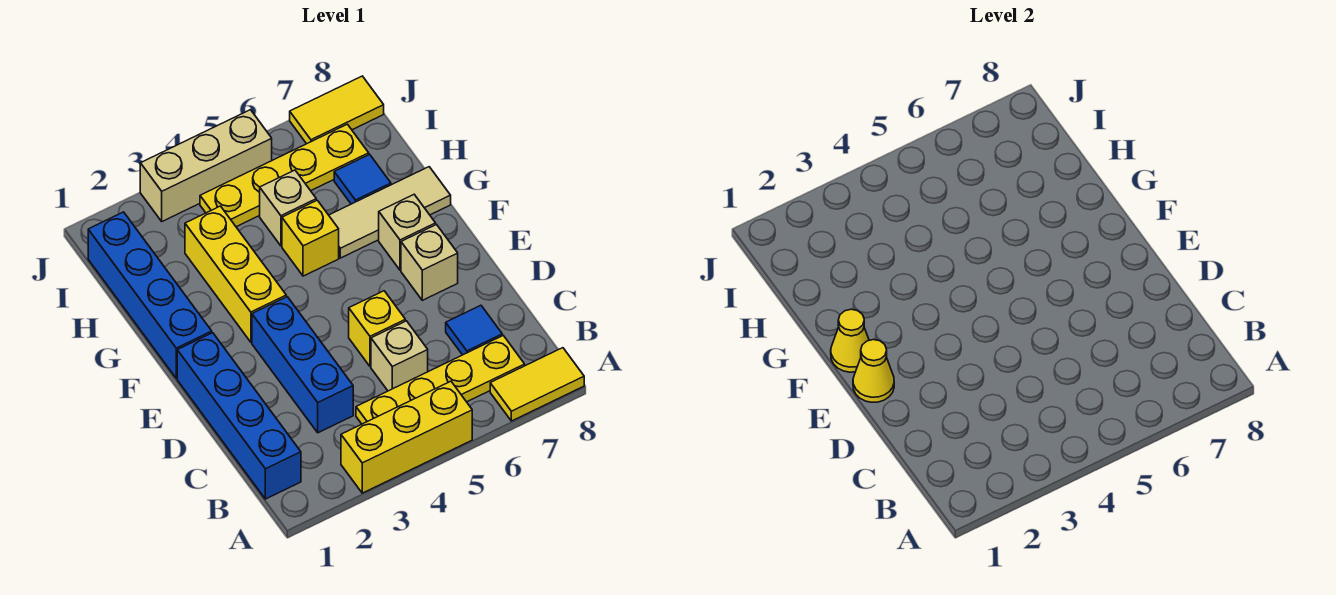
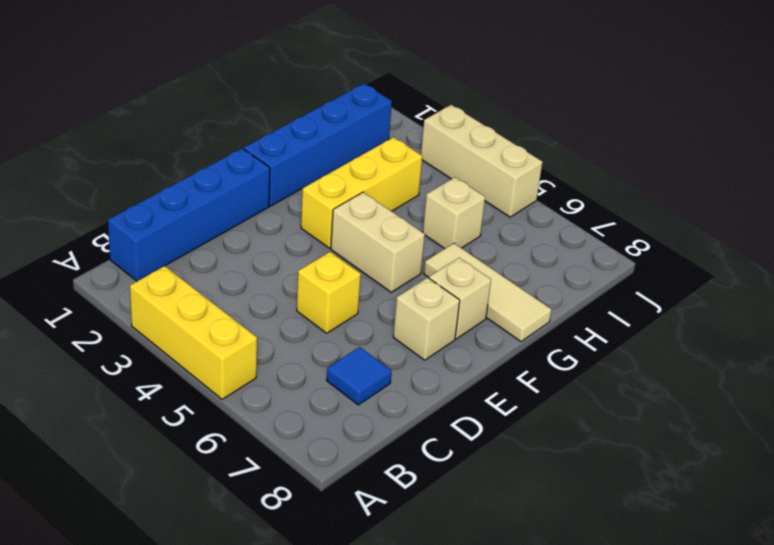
tan 1x2 brick [331,192,425,292] -> none
none -> yellow 1x2 tile [490,348,584,421]
none -> yellow 1x4 plate [356,336,525,424]
none -> blue 1x3 brick [252,297,353,433]

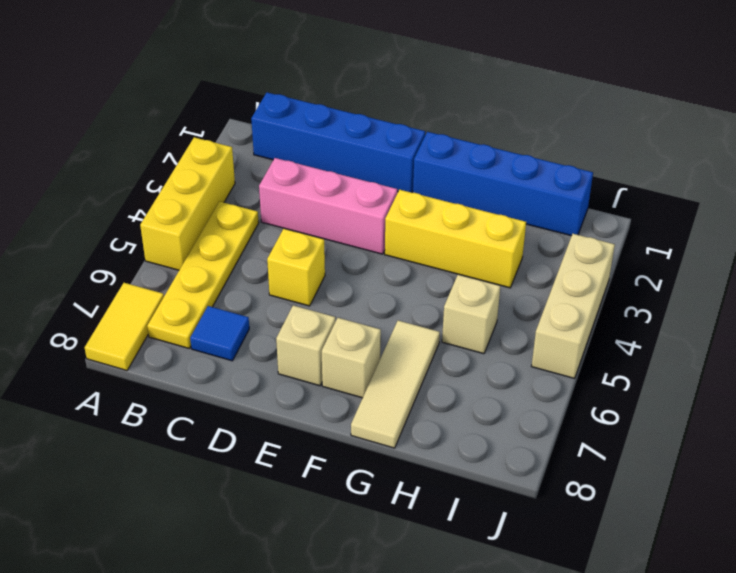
pink 1x3 brick [259,158,397,254] -> blue 1x3 brick [252,297,353,433]
none -> tan 1x1 brick [371,321,428,391]
none -> yellow 1x1 brick [282,200,339,276]
none -> blue 1x1 tile [334,154,391,204]

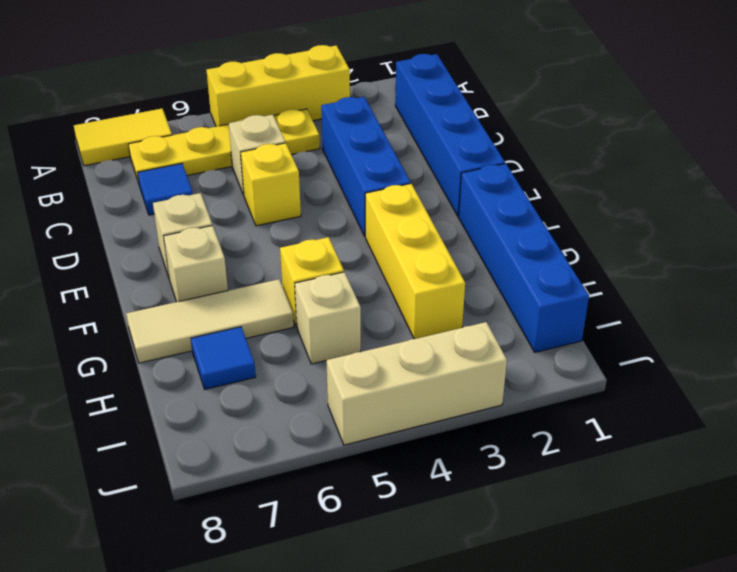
none -> yellow 1x4 plate [200,124,369,227]
none -> yellow 1x2 tile [290,76,384,144]
none -> yellow 1x1 cone [853,340,894,402]

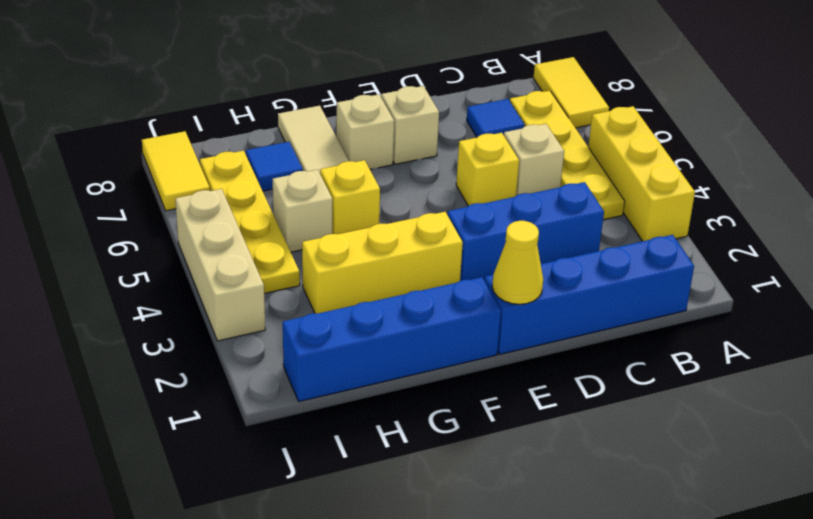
none -> yellow 1x1 cone [831,309,869,372]

